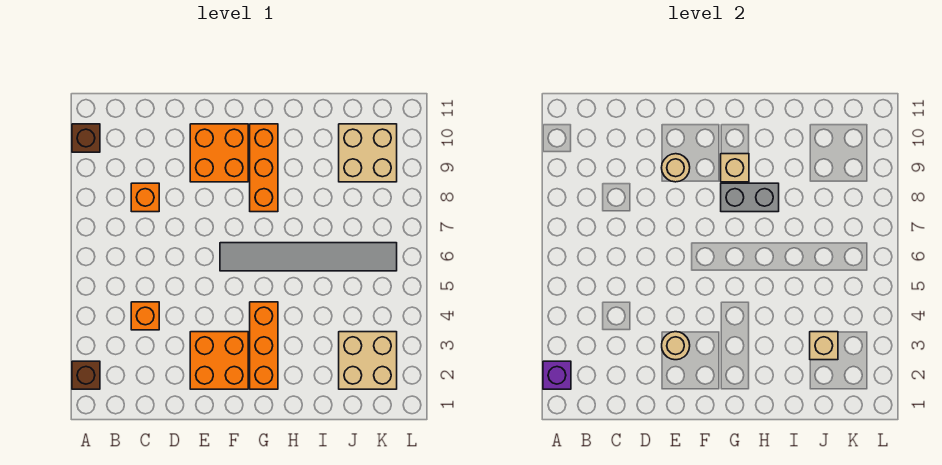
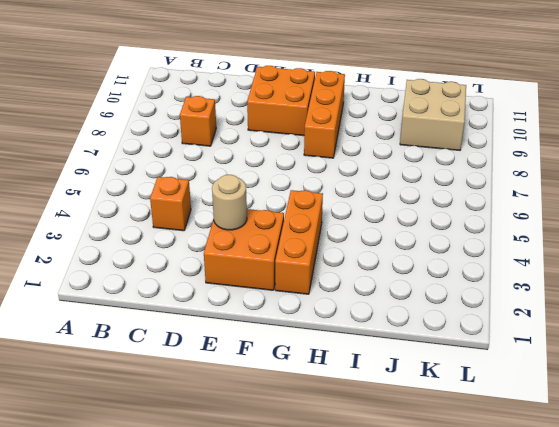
none -> brown 1x1 brick [72,361,100,389]
none -> brown 1x1 brick [72,124,100,152]
none -> grey 1x6 tile [220,243,397,271]

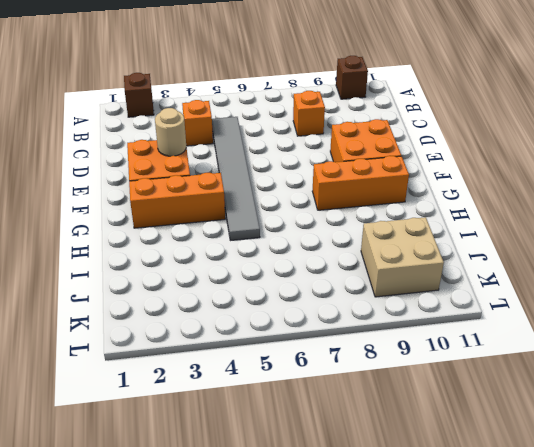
grey 1x6 tile [212,117,260,241] -> grey 1x6 tile moved to [220,243,397,271]
none -> tan 2x2 brick [339,332,397,389]
none -> purple 1x1 brick [543,361,571,389]
none -> tan 1x1 round brick [662,154,690,182]

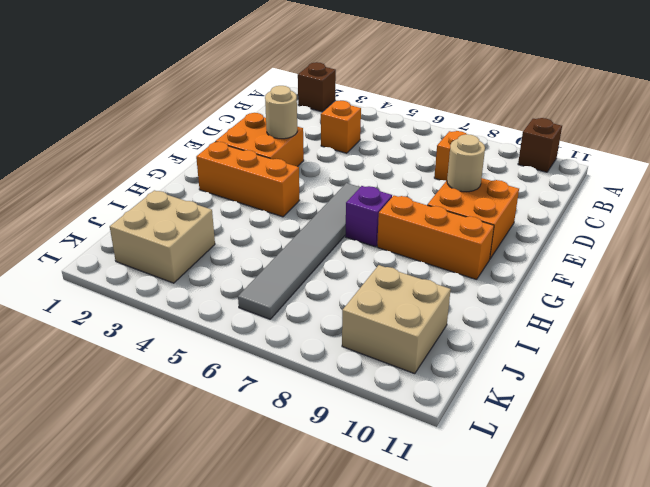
purple 1x1 brick [345,186,392,247] -> purple 1x1 brick moved to [543,361,571,389]
none -> grey 1x2 brick [721,183,779,212]
none -> tan 1x1 brick [721,154,749,182]
none -> tan 1x1 brick [810,332,838,360]

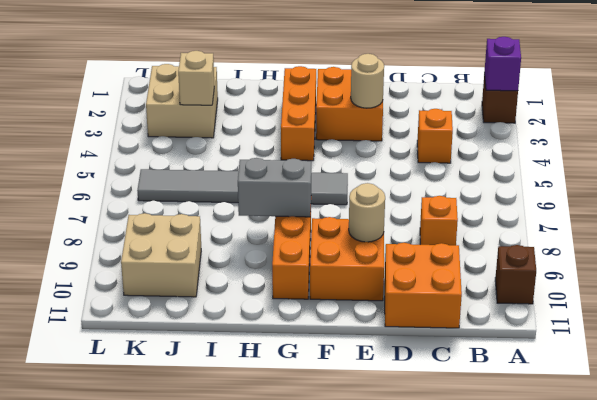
orange 2x2 brick [385,243,462,328] -> none
none -> tan 1x1 brick [721,154,749,182]

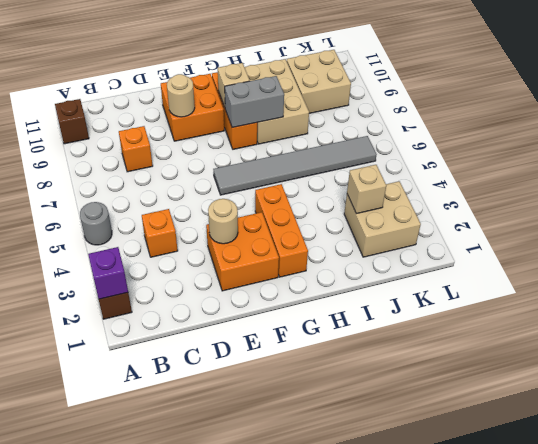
grey 1x1 round brick [80,202,112,245] -> none
tan 2x3 brick [245,59,309,144] -> none

